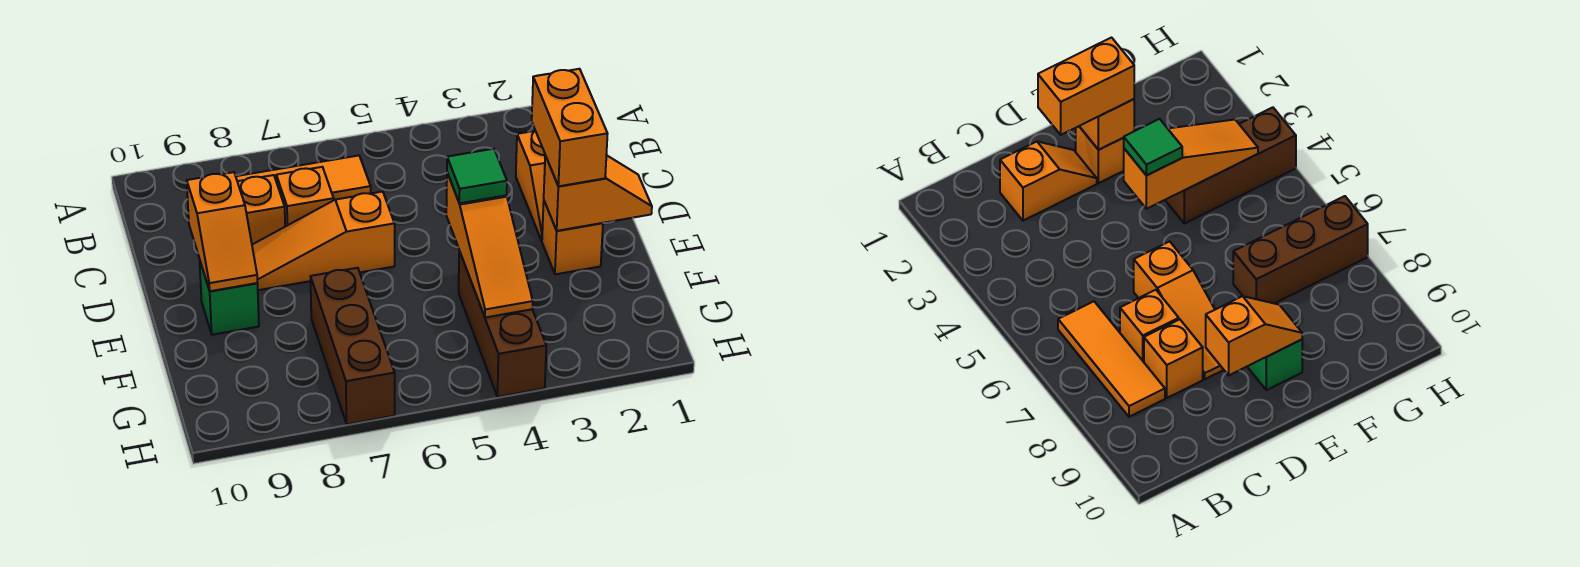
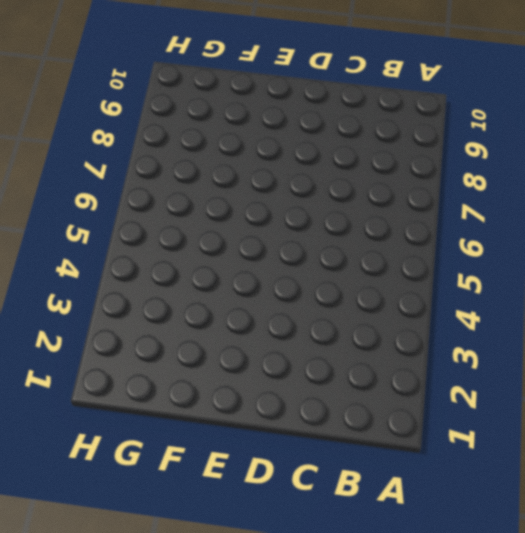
none -> orange 1x3 tile [236,156,371,200]
none -> orange 1x2 slope [516,131,545,241]
none -> orange 1x1 brick [276,167,334,227]

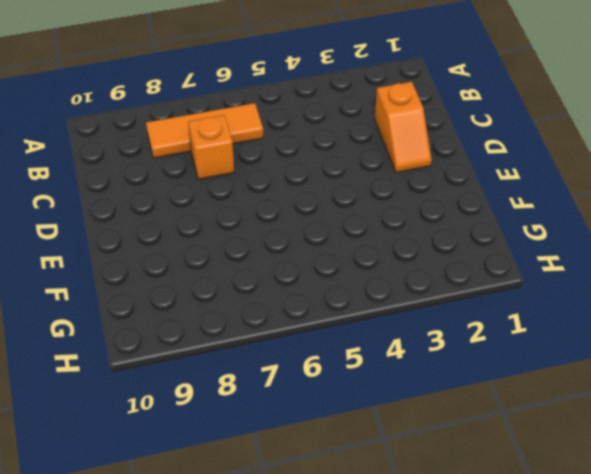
none -> orange 1x1 brick [237,175,285,244]
none -> orange 1x3 slope [252,192,395,290]
none -> orange 1x1 brick [542,201,603,274]

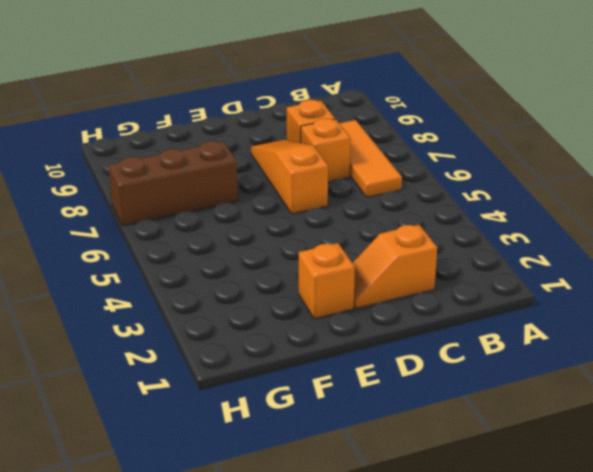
none -> green 1x1 brick [200,262,259,335]
none -> brown 1x3 brick [459,251,546,397]
none -> orange 1x2 slope [187,172,257,291]

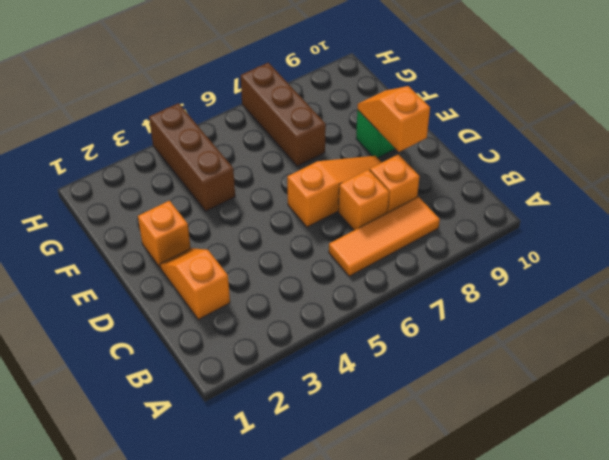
none -> orange 1x2 slope [544,155,652,231]
none -> orange 1x3 slope [446,173,533,318]
none -> orange 1x2 brick [532,69,608,186]

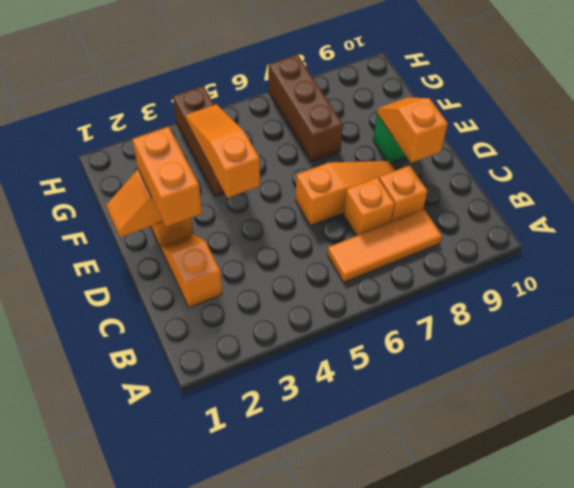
none -> green 1x1 tile [447,149,507,203]

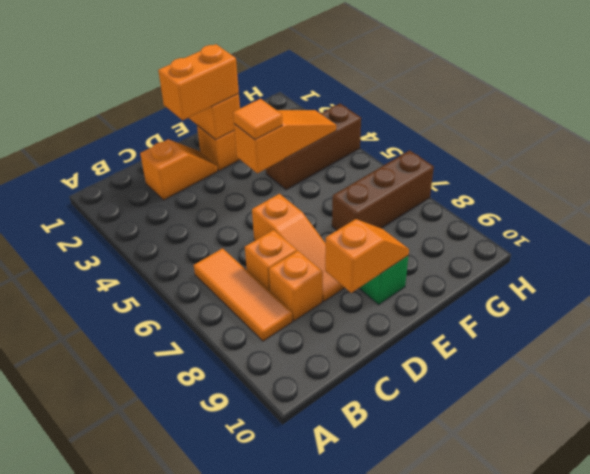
orange 1x1 tile [233,99,282,140] -> green 1x1 tile [447,149,507,203]

